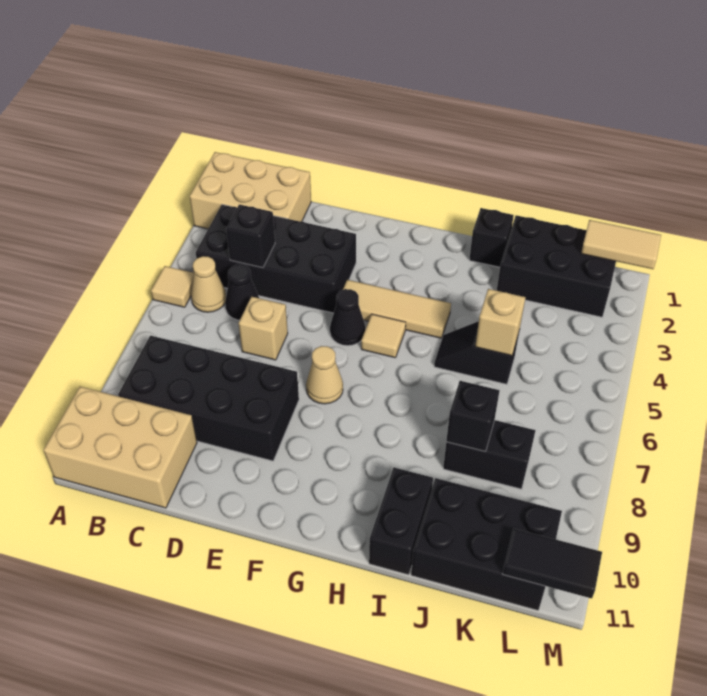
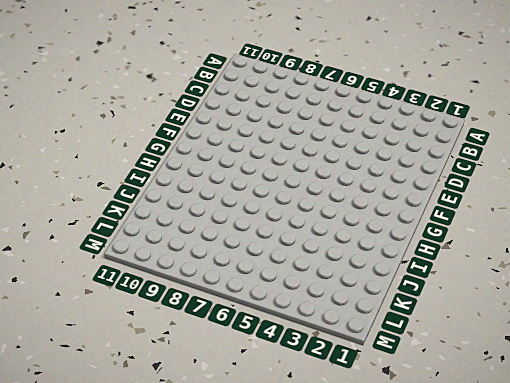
none -> tan 2x3 brick [189,152,311,229]
none -> tan 1x1 tile [151,266,194,307]
none -> tan 2x3 brick [43,387,197,508]

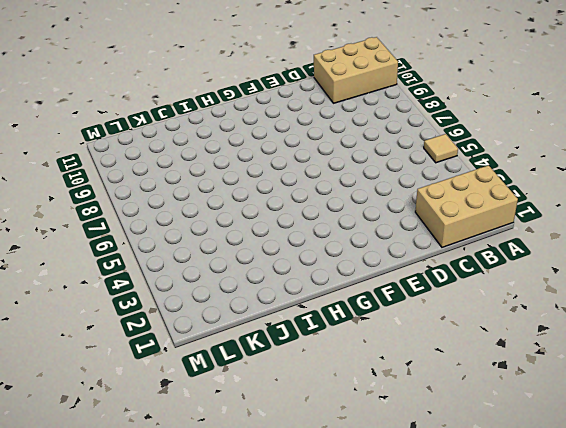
none -> black 2x4 brick [196,205,356,313]
none -> tan 1x1 cone [191,256,226,312]
none -> black 2x4 brick [118,336,299,461]

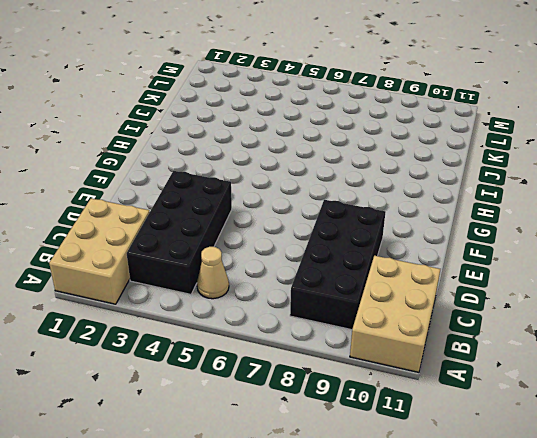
none -> tan 1x1 tile [151,266,194,307]
none -> black 1x1 cone [225,264,259,320]
none -> tan 1x1 brick [239,297,288,360]

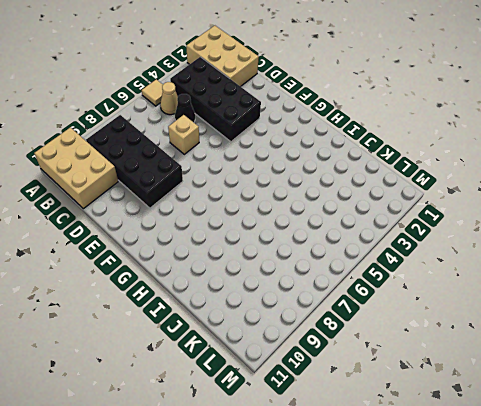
none -> tan 1x3 tile [343,280,451,338]
none -> black 1x1 cone [330,289,365,346]
none -> tan 1x1 cone [306,346,343,404]

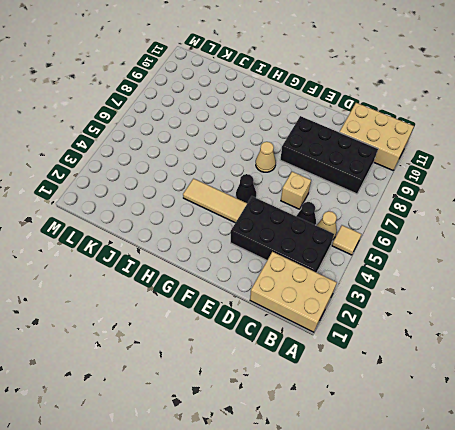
none -> tan 1x1 tile [361,314,406,358]
none -> black 1x1 brick [469,208,514,267]
none -> black 1x2 slope [434,321,519,384]

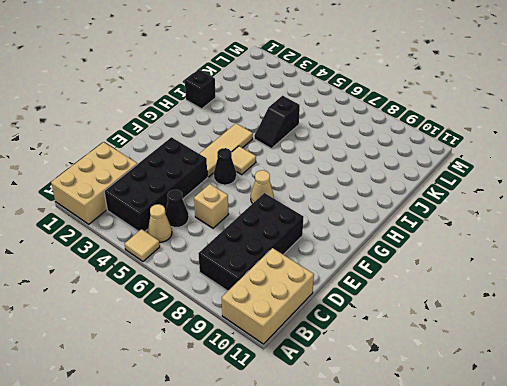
none -> black 1x2 brick [369,468,433,575]
none -> black 2x3 brick [497,215,616,317]
none -> black 1x2 brick [443,420,536,489]

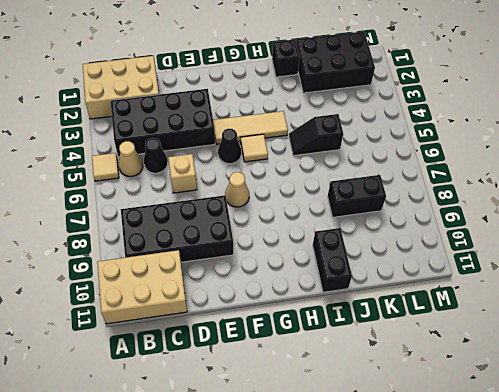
none -> black 2x3 brick [411,478,562,610]
none -> black 1x1 brick [226,205,275,268]
none -> tan 1x1 brick [475,289,526,356]

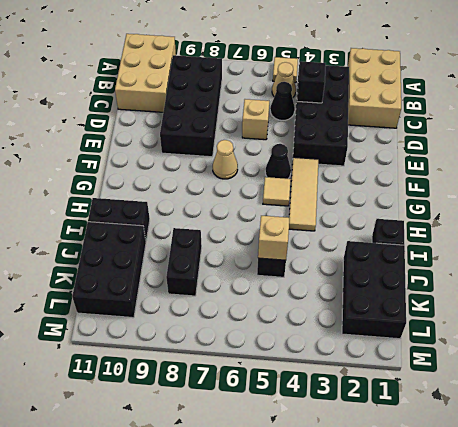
none -> black 1x1 brick [446,381,500,451]
none -> tan 1x2 tile [581,220,661,269]
none -> black 1x2 tile [503,529,602,598]

